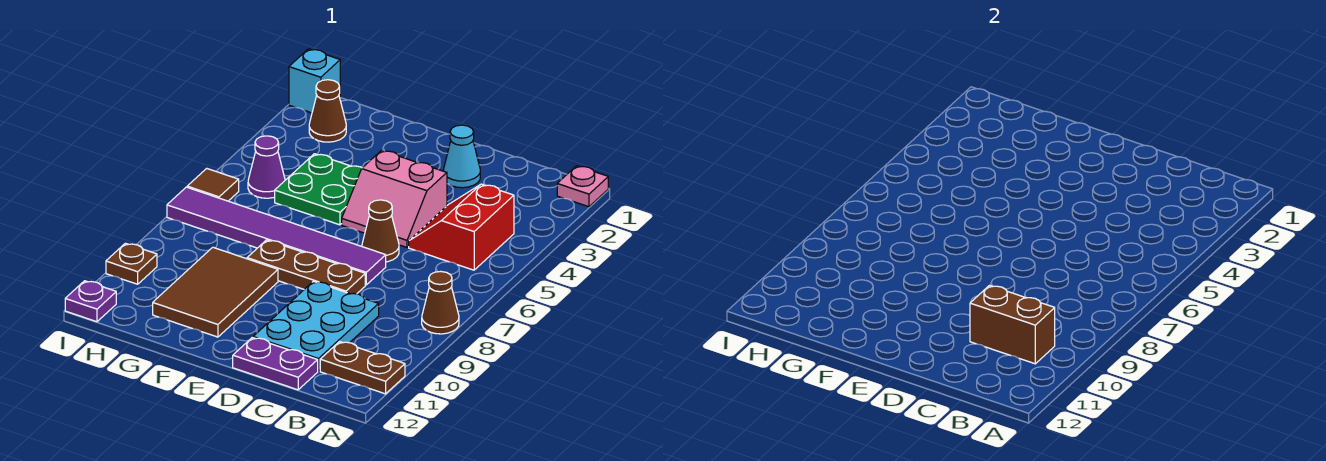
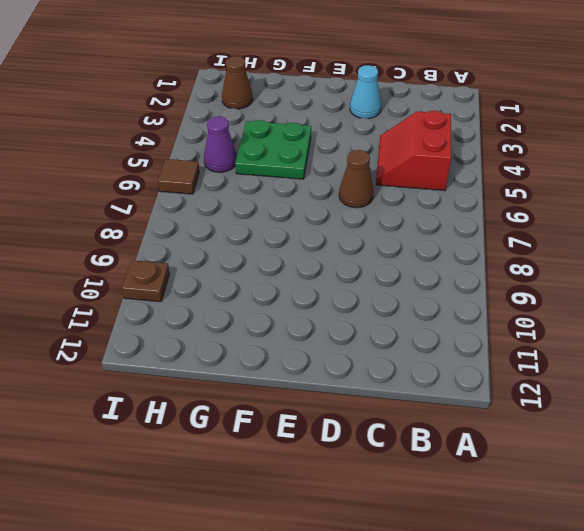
none -> pink 1x1 plate [557,166,608,207]
none -> brown 1x1 cone [422,271,459,334]
none -> brown 1x2 plate [320,342,405,394]

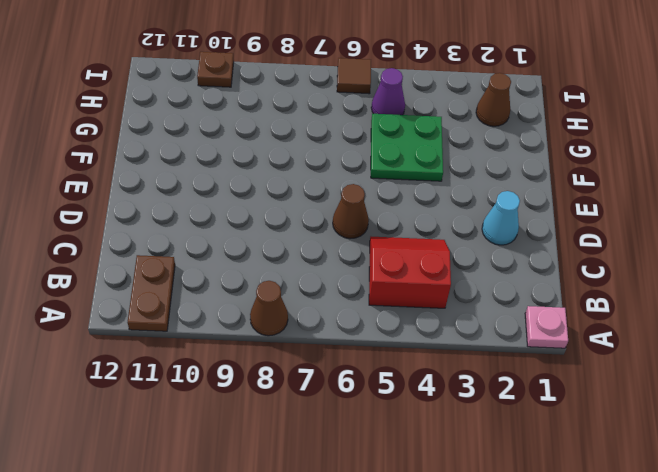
none -> cyan 2x3 plate [253,281,379,371]
none -> purple 1x2 plate [233,338,318,390]
none -> pink 2x2 slope [342,150,447,247]

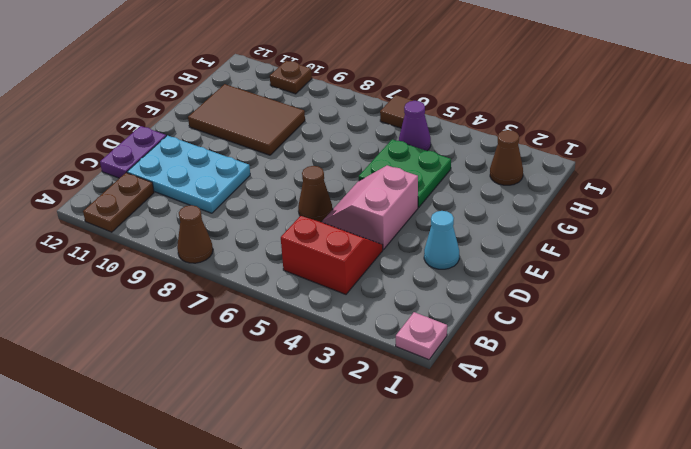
none -> purple 1x6 tile [167,187,386,285]
none -> brown 1x3 plate [247,240,365,294]
none -> cyan 1x1 brick [289,49,340,113]

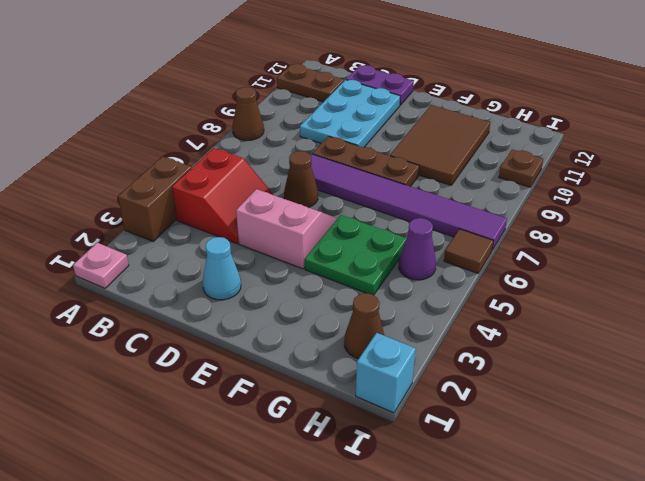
brown 1x2 brick [118,157,191,241] -> brown 1x2 brick turned to [970,285,1055,364]
none -> purple 1x1 plate [65,281,116,322]

